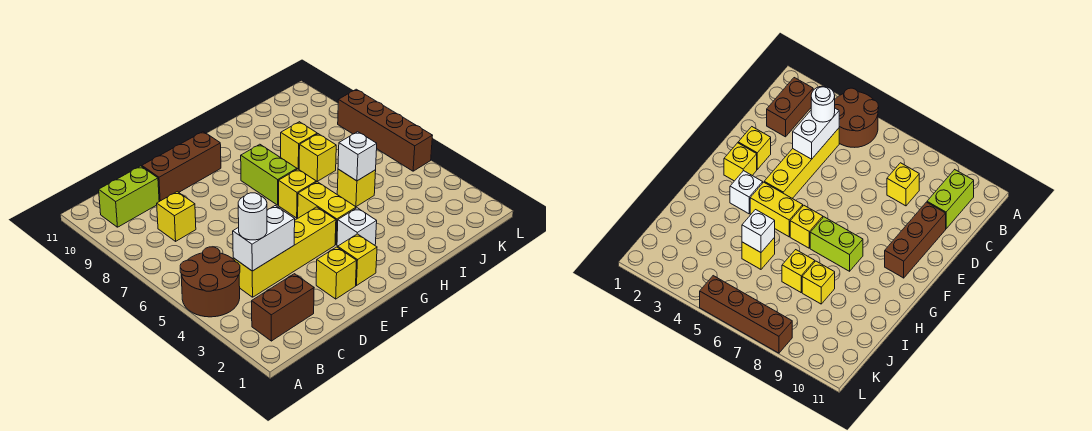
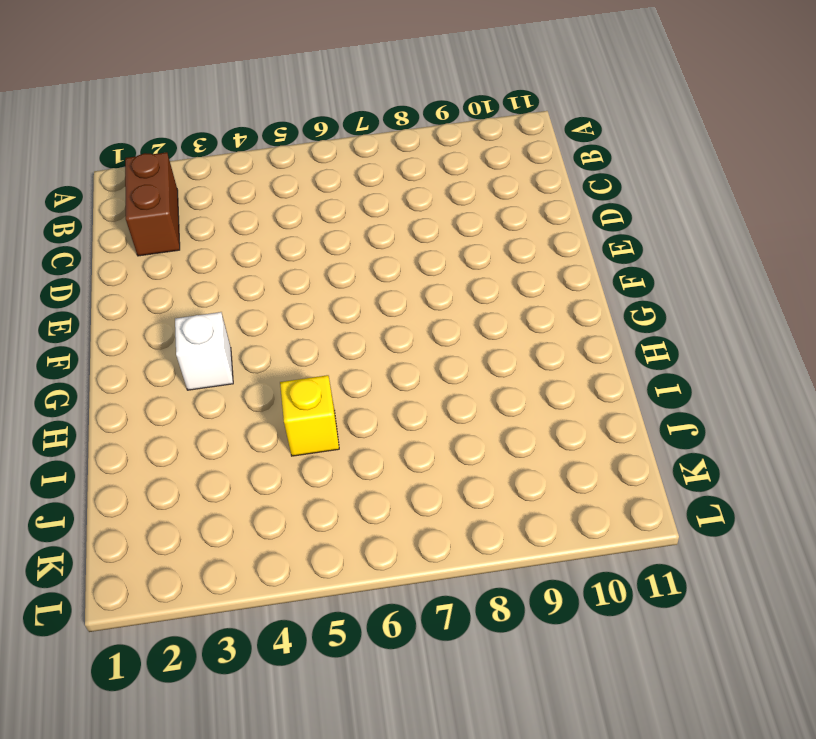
none -> brown 2x2 round brick [180,247,240,317]
none -> lime 1x2 brick [99,166,159,227]
none -> yellow 1x4 brick [233,207,336,297]

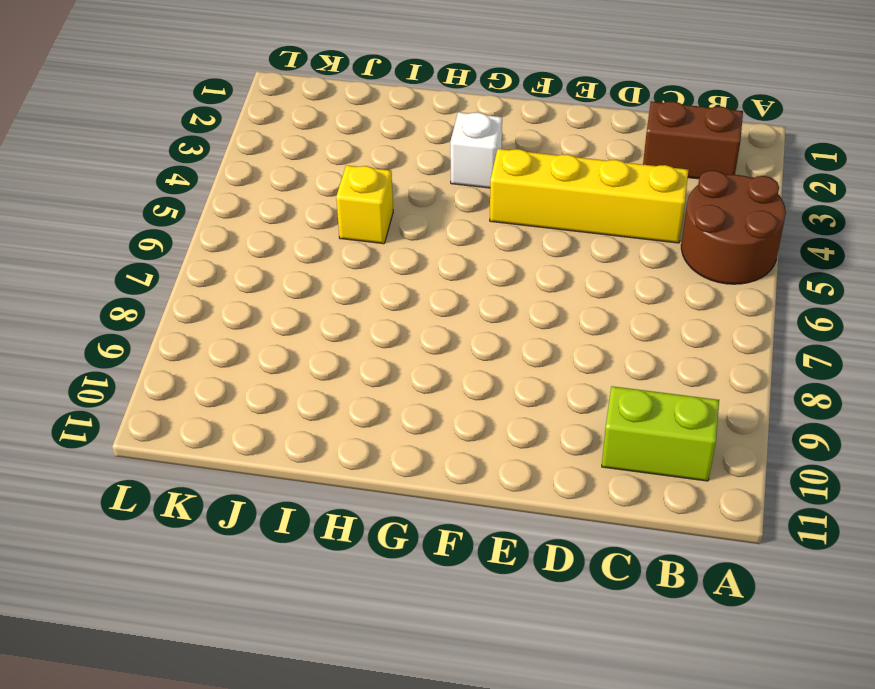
none -> yellow 1x1 brick [157,192,196,241]
none -> brown 1x3 brick [142,132,221,201]
none -> yellow 1x1 brick [316,247,356,299]

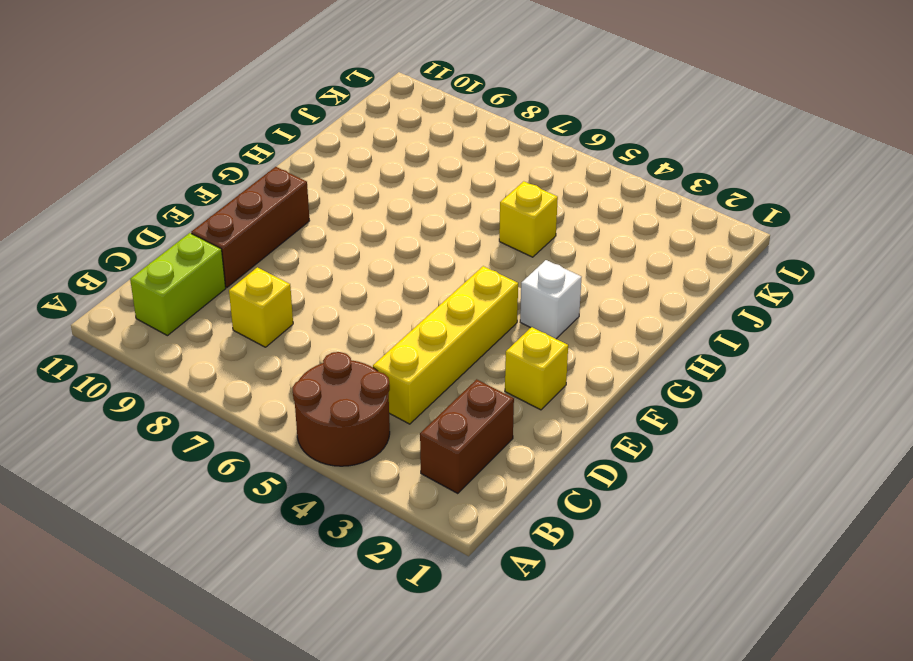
none -> yellow 1x1 brick [338,234,377,286]
none -> yellow 1x2 brick [298,182,356,245]
none -> yellow 1x1 brick [279,169,316,218]

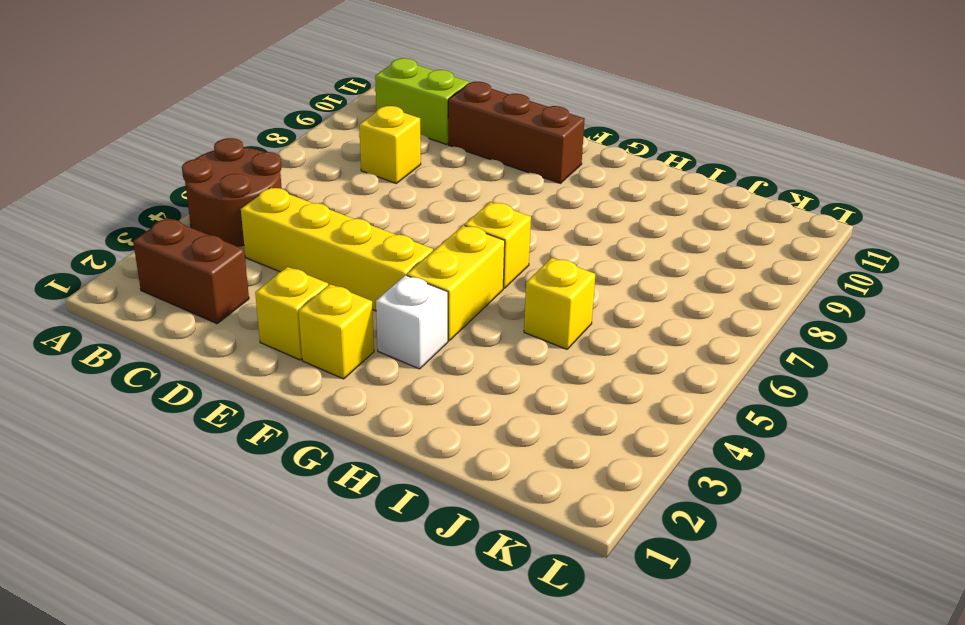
none -> lime 1x2 brick [241,144,297,205]
none -> yellow 1x1 brick [299,134,336,181]
none -> yellow 1x1 brick [281,122,317,169]

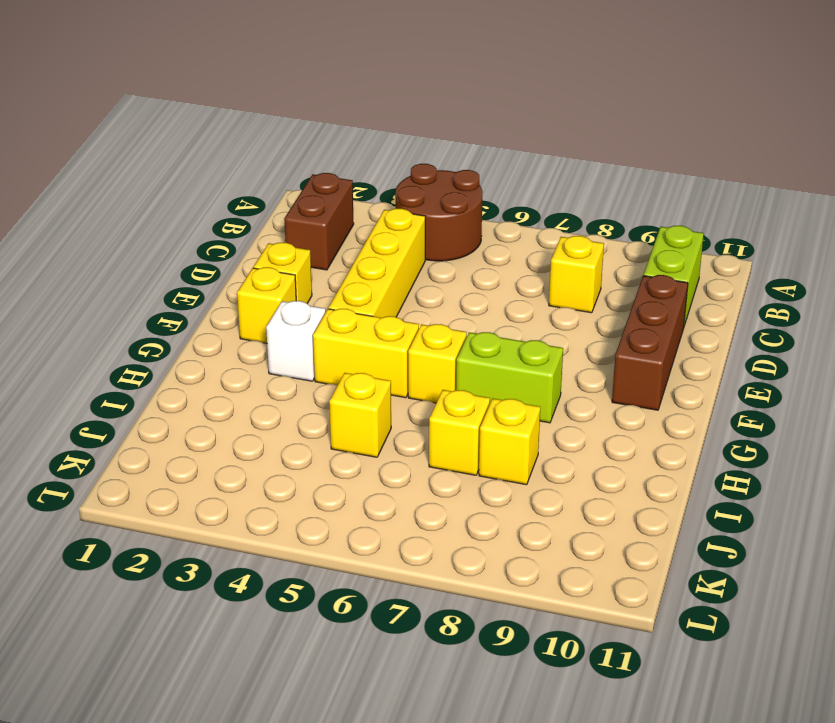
none -> brown 1x4 brick [338,89,432,171]
none -> white 1x2 brick [233,206,295,271]
none -> white 1x1 brick [338,132,377,181]

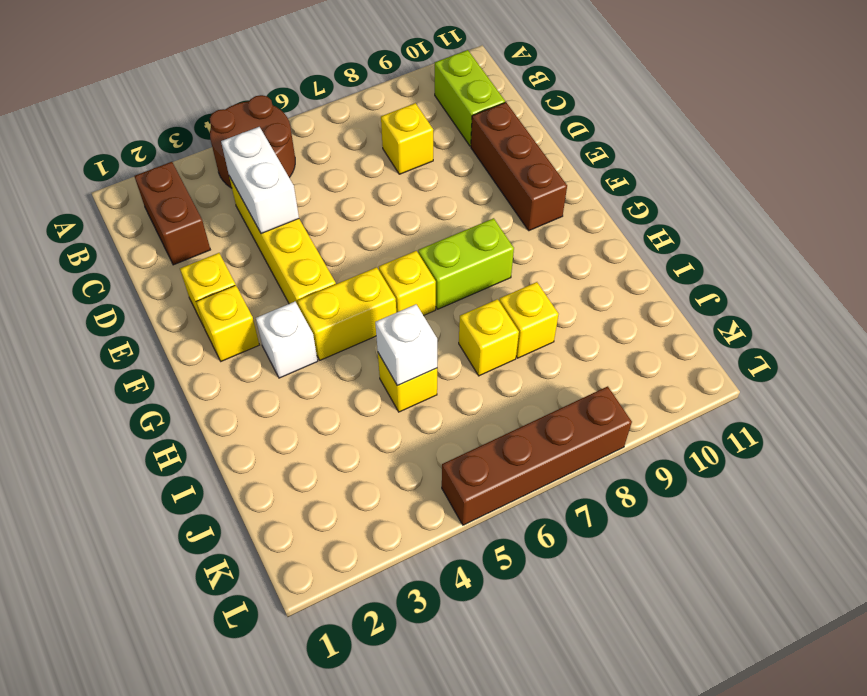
none -> white 1x1 round brick [238,193,267,240]

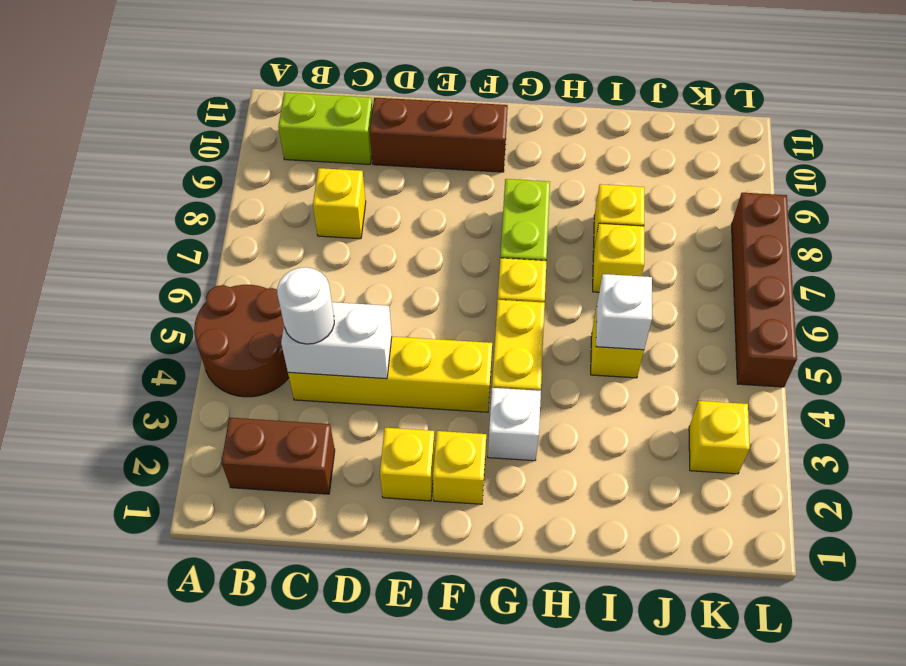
yellow 1x1 brick [689,401,750,474] -> none

